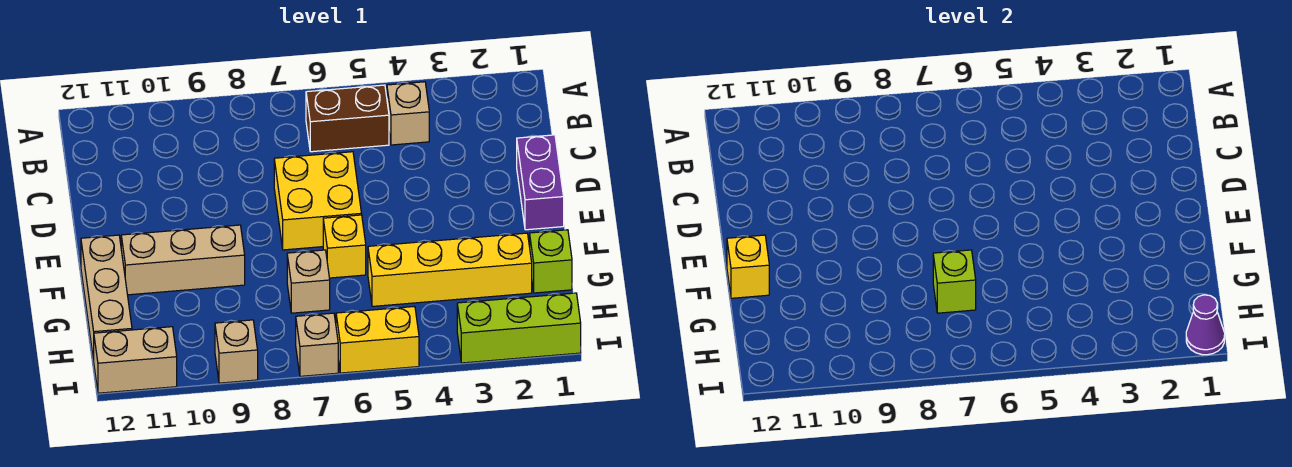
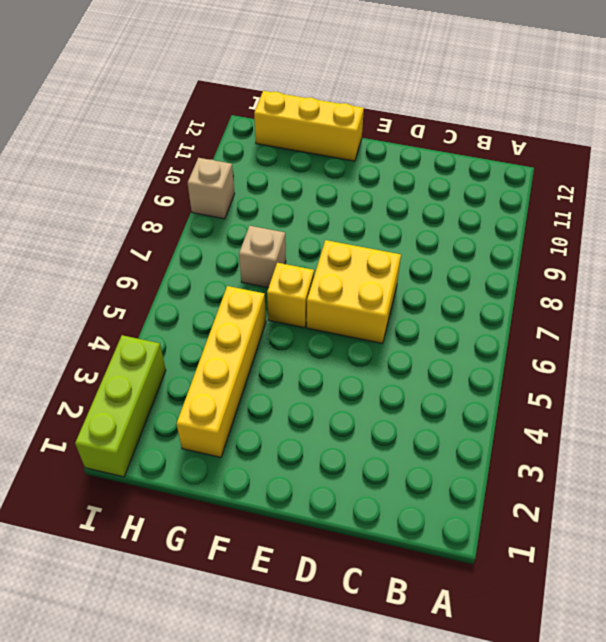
yellow 1x3 brick [254,91,364,161] -> tan 1x3 brick [81,235,132,361]
none -> tan 1x1 brick [387,82,429,145]
none -> brown 1x2 brick [306,85,389,152]
none -> purple 1x2 brick [517,135,564,230]

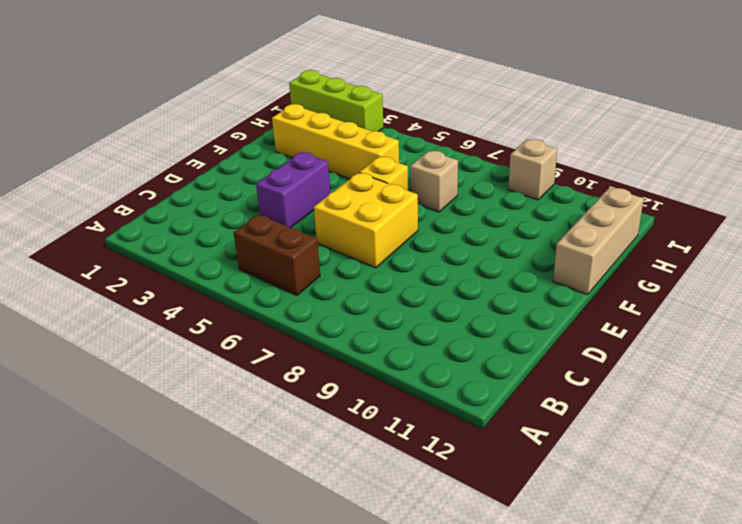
purple 1x2 brick [256,152,330,228] -> purple 1x2 brick moved to [517,135,564,230]
none -> tan 1x1 brick [387,82,429,145]
none -> tan 1x3 brick [121,225,245,295]
none -> lime 1x1 brick [530,230,572,293]

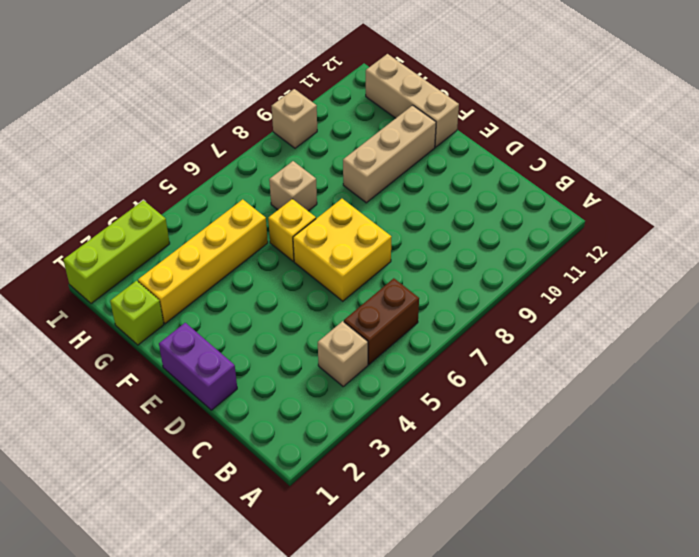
none -> yellow 1x2 brick [336,306,419,373]
none -> tan 1x1 brick [296,313,338,376]
none -> tan 1x2 brick [94,327,177,393]

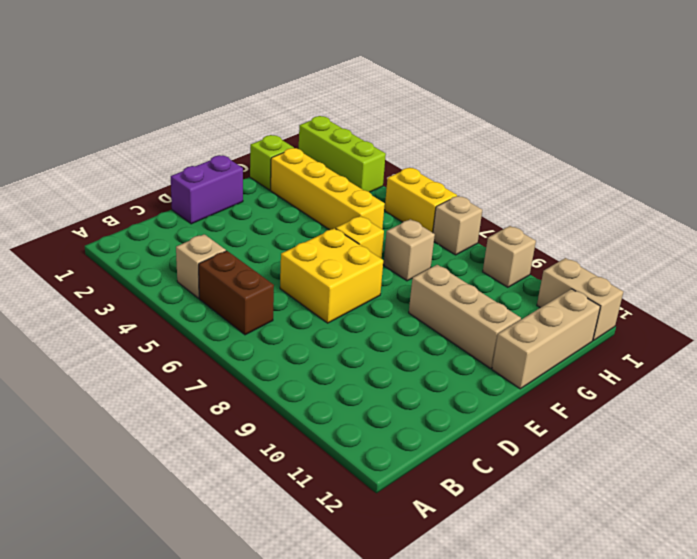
none -> yellow 1x1 brick [727,235,769,298]
none -> lime 1x1 brick [933,250,976,313]
none -> purple 1x1 cone [1186,295,1225,355]

